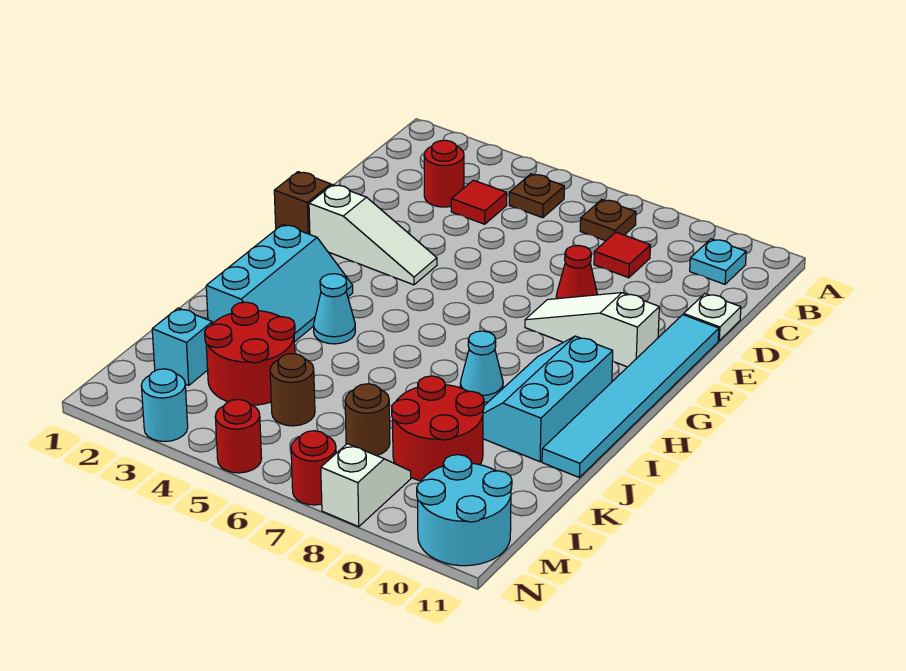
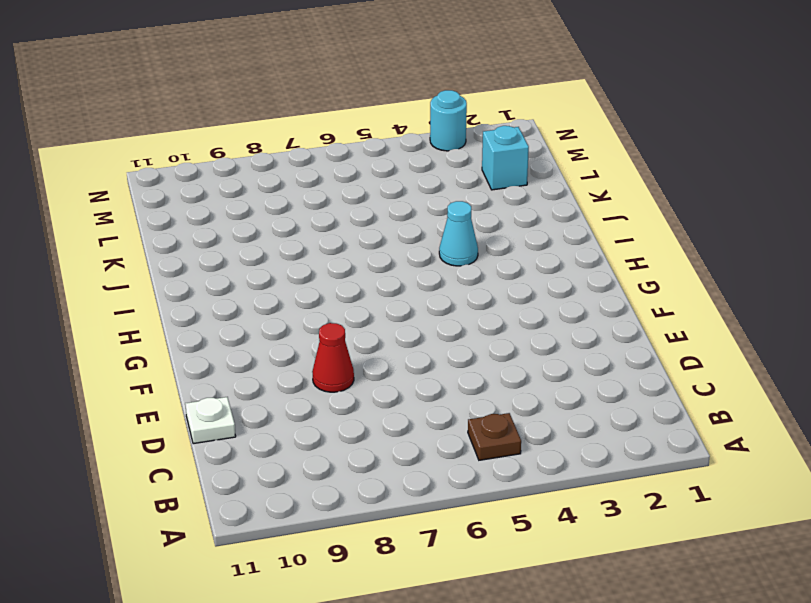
none -> brown 1x1 plate [580,199,636,241]
none -> cyan 1x1 plate [690,239,746,284]
none -> red 1x1 round brick [424,140,464,207]

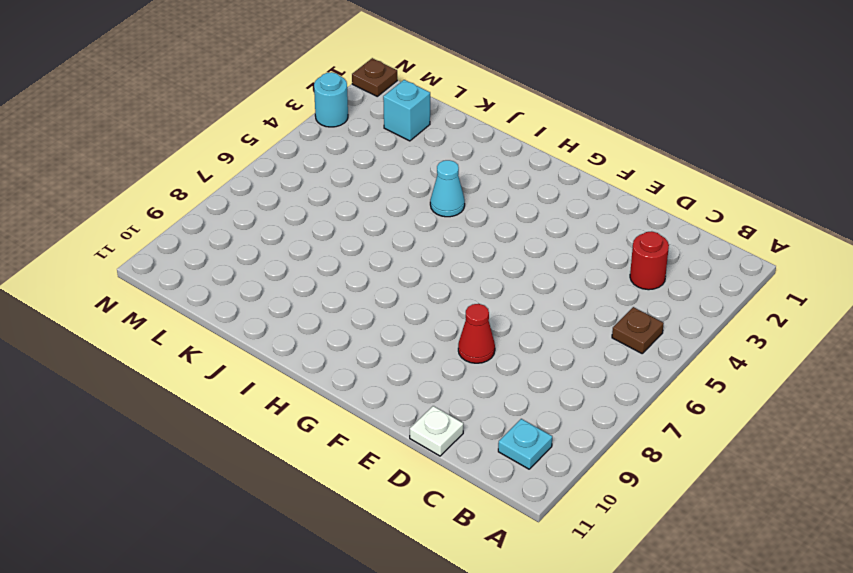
brown 1x1 plate [352,58,397,96] -> brown 1x1 plate moved to [580,199,636,241]
none -> red 1x1 tile [451,180,507,224]
none -> red 1x1 tile [594,232,650,278]
none -> cyan 1x6 tile [542,315,719,477]

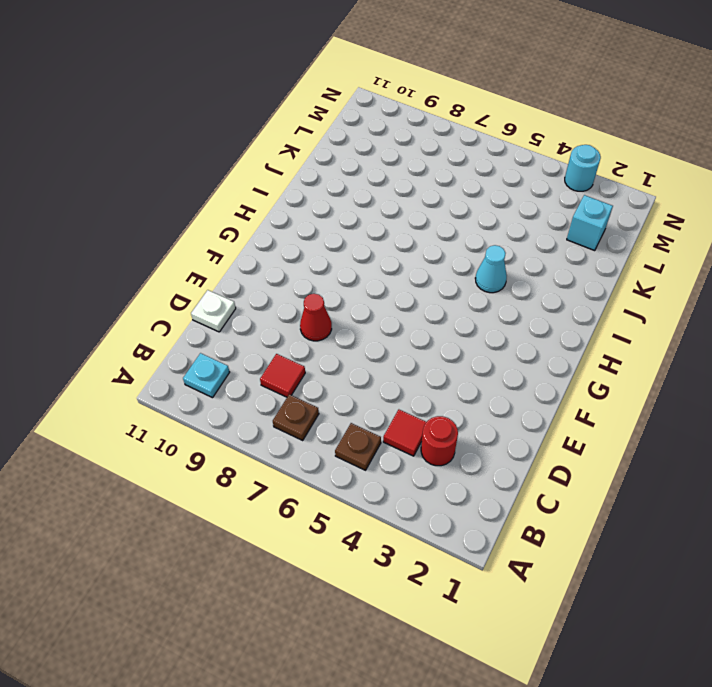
none -> cyan 1x6 tile [542,315,719,477]
none -> brown 1x1 brick [274,172,331,234]
none -> white 1x3 slope [309,185,437,285]

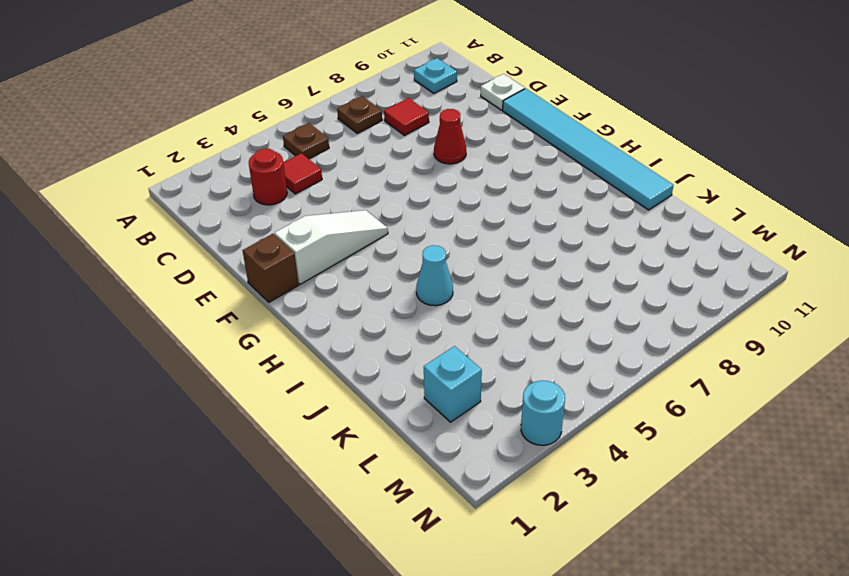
none -> white 1x3 slope [525,293,659,367]
none -> cyan 2x3 slope [206,224,353,342]
none -> cyan 2x3 slope [483,336,613,462]

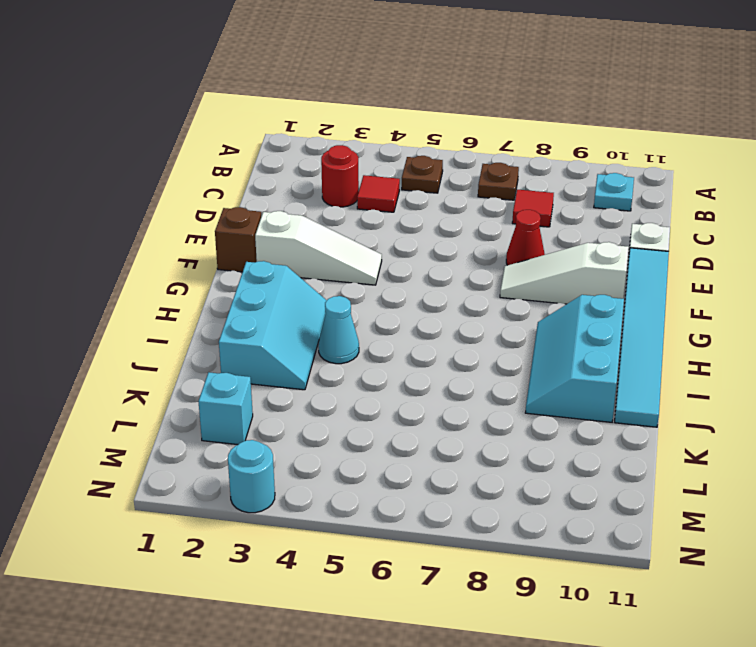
none -> cyan 1x1 cone [460,331,503,403]
none -> red 2x2 round brick [205,302,295,405]
none -> red 2x2 round brick [392,376,484,481]

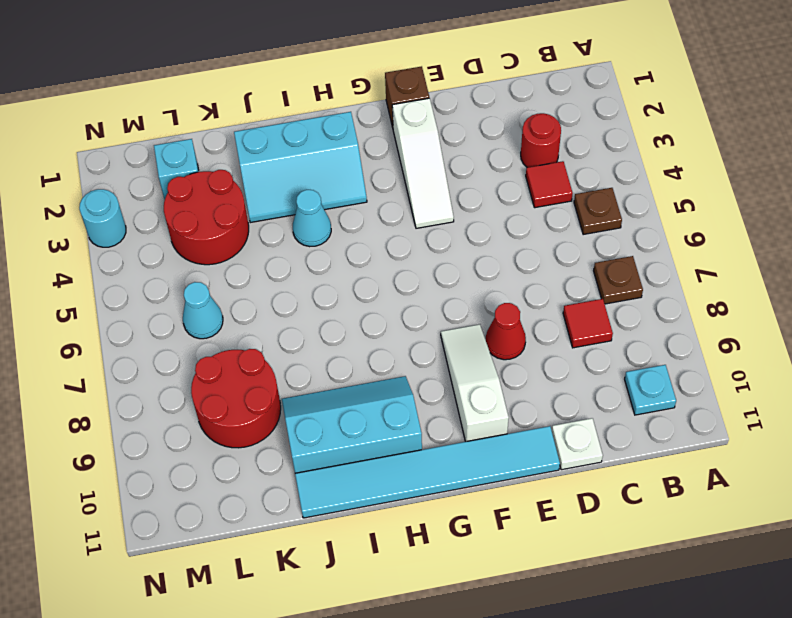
cyan 1x1 cone [183,282,223,339] -> cyan 1x1 cone moved to [460,331,503,403]
none -> brown 1x1 round brick [270,354,315,426]
none -> brown 1x1 round brick [345,384,390,456]
none -> white 1x2 slope [321,444,411,527]

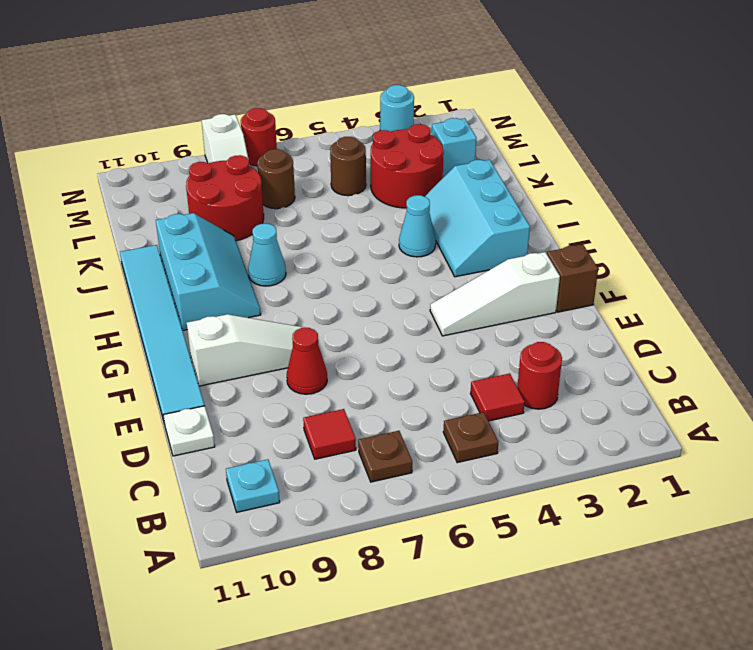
none -> cyan 2x2 round brick [417,455,512,566]
none -> red 1x1 round brick [215,399,262,473]

